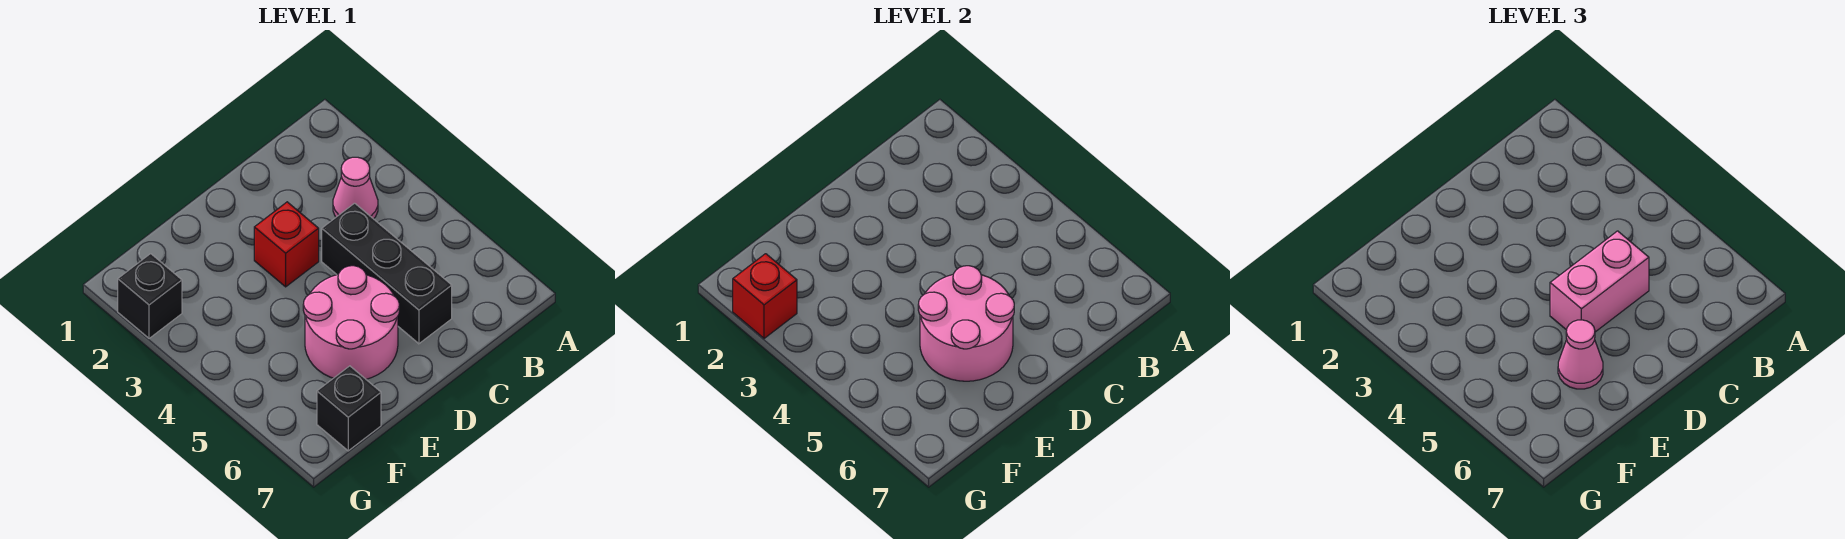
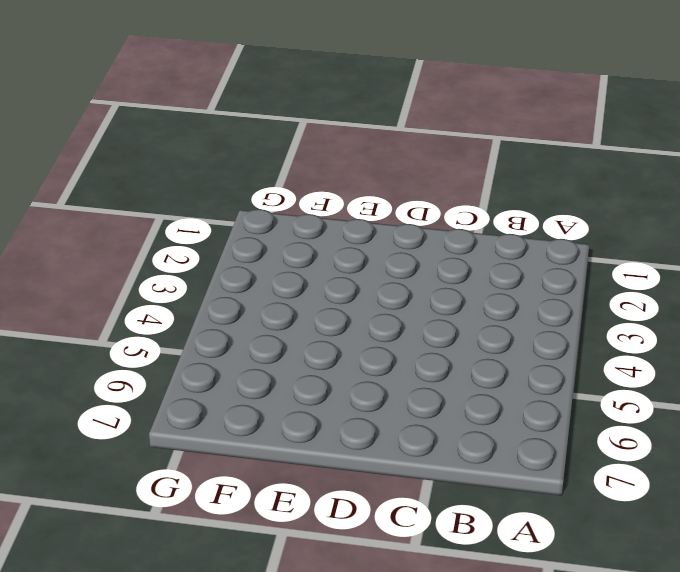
none -> pink 1x1 cone [333,157,378,219]
none -> black 1x3 brick [322,203,452,344]

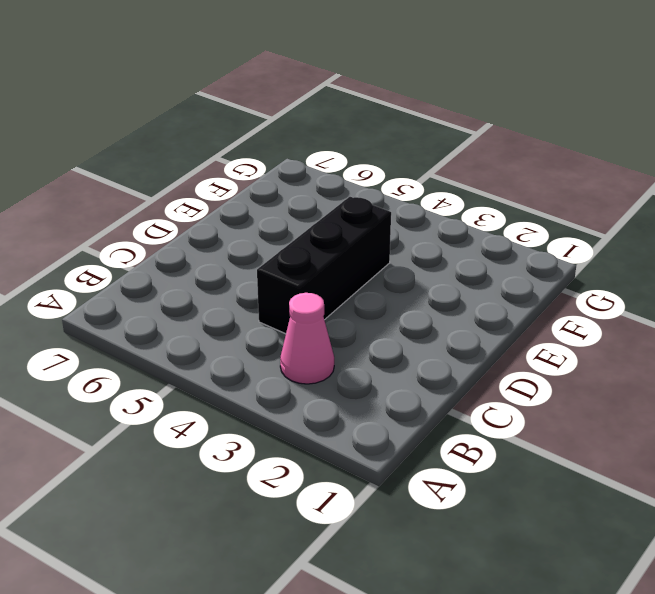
black 1x3 brick [257,197,391,334] -> black 1x3 brick turned to [322,203,452,344]
none -> red 1x1 brick [254,202,319,287]
none -> pink 2x2 round brick [303,266,399,379]

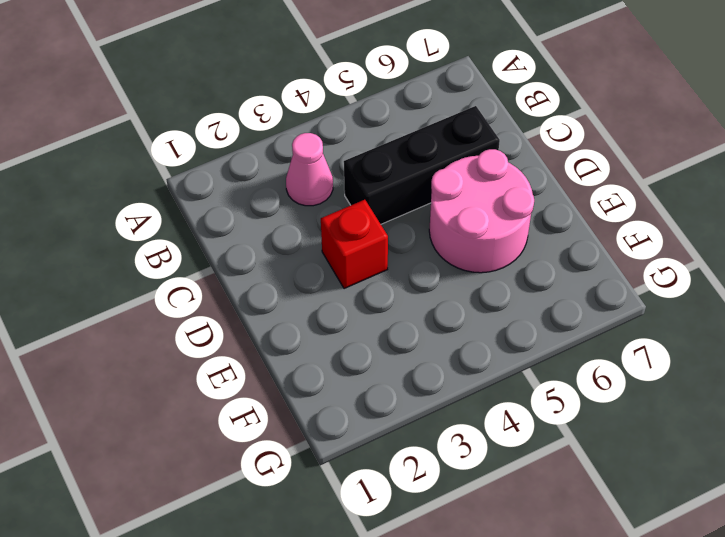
none -> black 1x1 brick [317,366,381,451]
none -> black 1x1 brick [118,254,182,338]

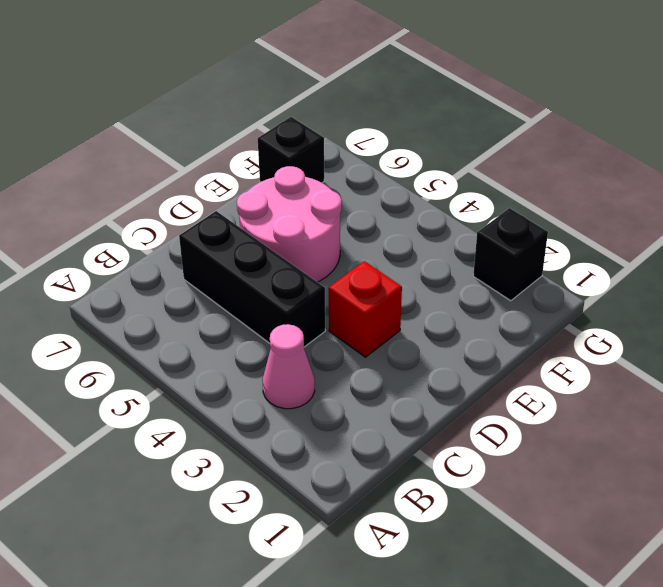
none -> pink 2x2 round brick [918,266,1014,381]
none -> red 1x1 brick [733,254,797,338]

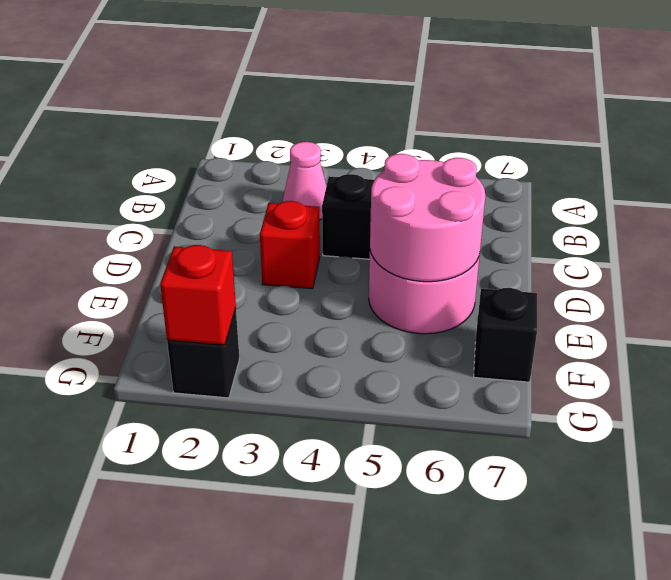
none -> pink 1x2 brick [1550,231,1649,332]
none -> pink 1x1 cone [1558,320,1603,389]

